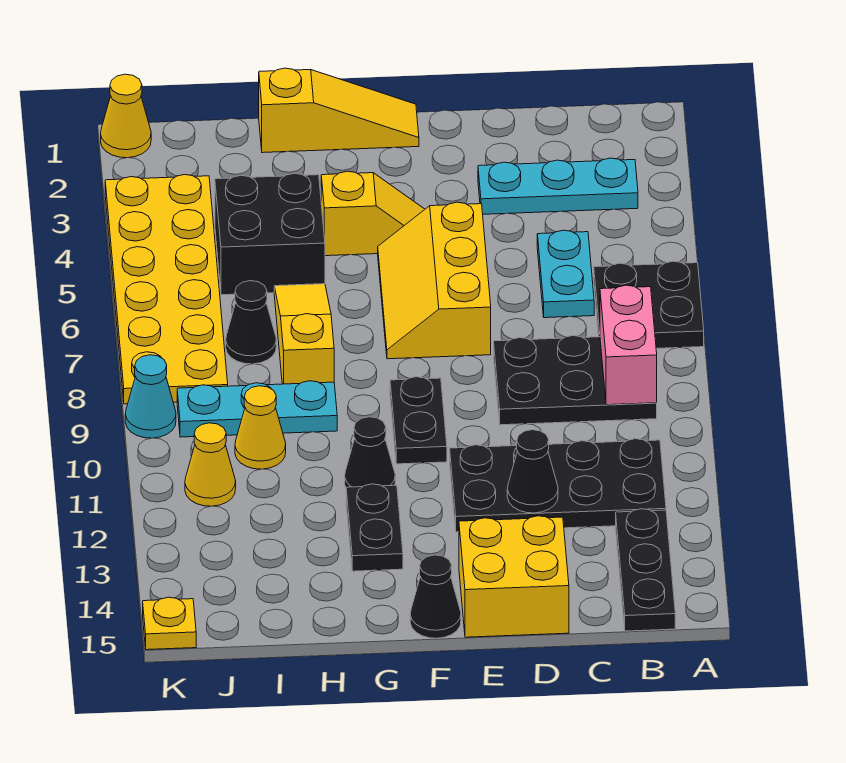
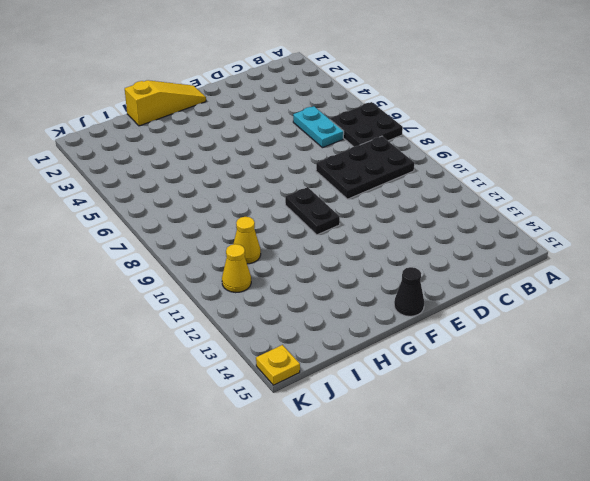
none -> cyan 1x3 plate [478,158,638,214]
none -> black 2x4 plate [450,439,666,532]
none -> black 1x3 plate [616,509,675,631]

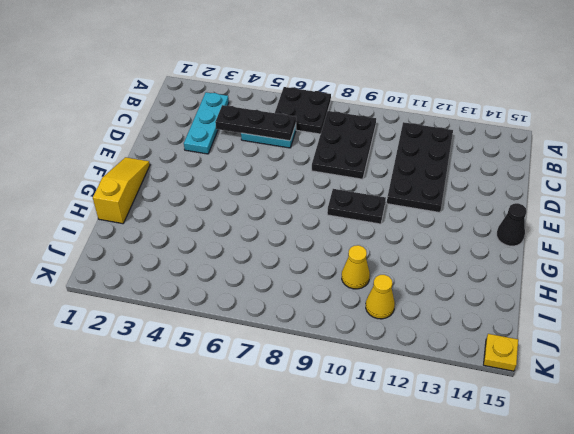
black 1x3 plate [215,105,296,141] -> black 1x3 plate moved to [616,509,675,631]
none -> yellow 2x2 brick [459,516,569,637]
none -> yellow 2x3 slope [378,202,491,359]
none -> yellow 1x2 slope [321,171,425,256]

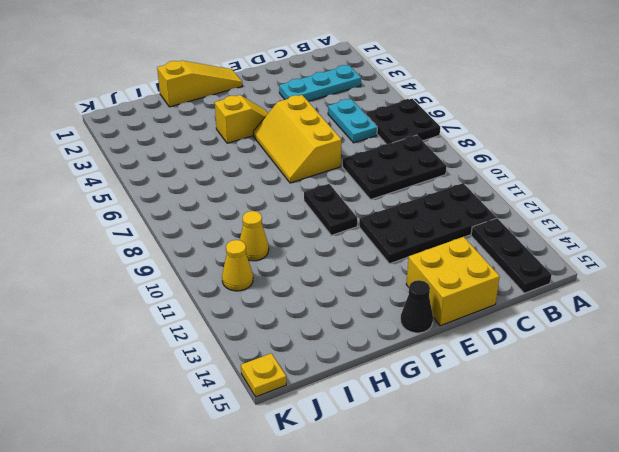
none -> black 1x1 cone [345,417,395,488]
none -> black 1x2 plate [346,484,403,571]
none -> black 2x2 brick [215,173,325,295]

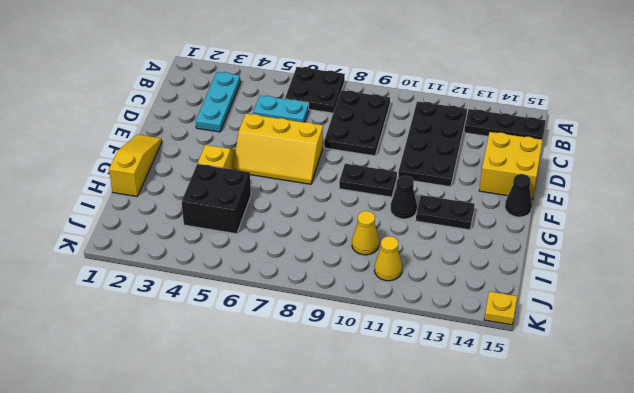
none -> yellow 1x3 slope [274,284,334,384]
none -> cyan 1x3 plate [177,381,337,437]
none -> black 1x1 cone [226,281,276,364]

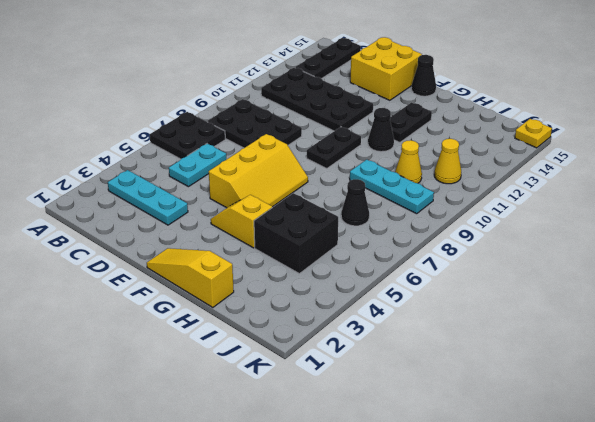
none -> yellow 1x3 slope [274,284,334,384]
none -> yellow 2x6 plate [105,175,228,404]
none -> yellow 1x1 cone [101,74,151,158]

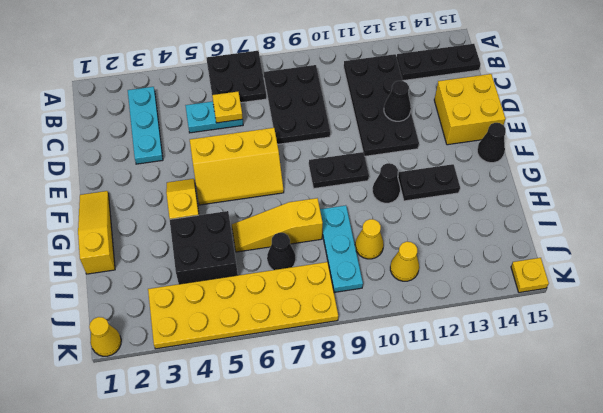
yellow 1x1 plate [212,92,243,123] -> none
none -> cyan 1x1 cone [125,355,176,438]
none -> pink 1x2 brick [600,285,657,405]

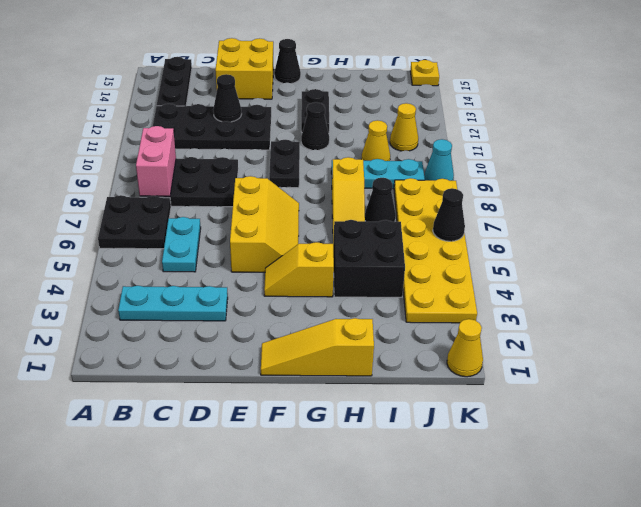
black 1x1 cone [433,188,465,241] -> none

